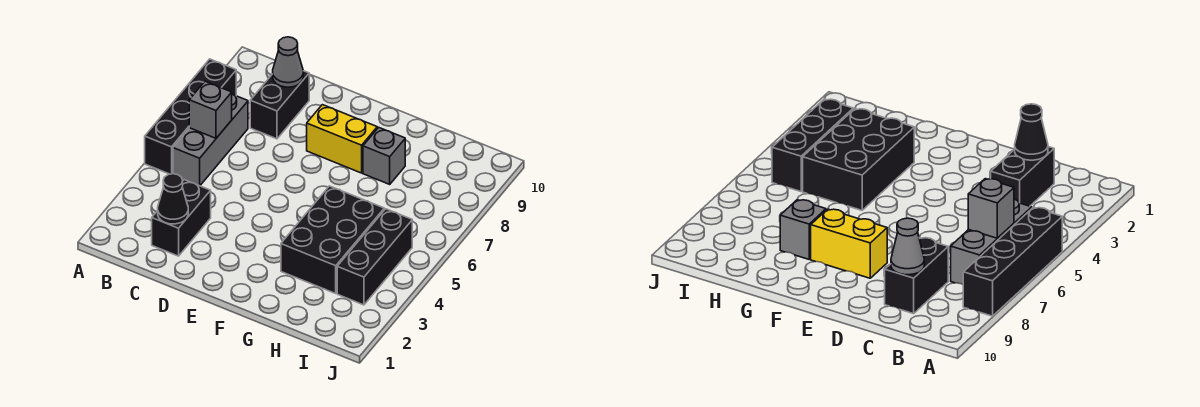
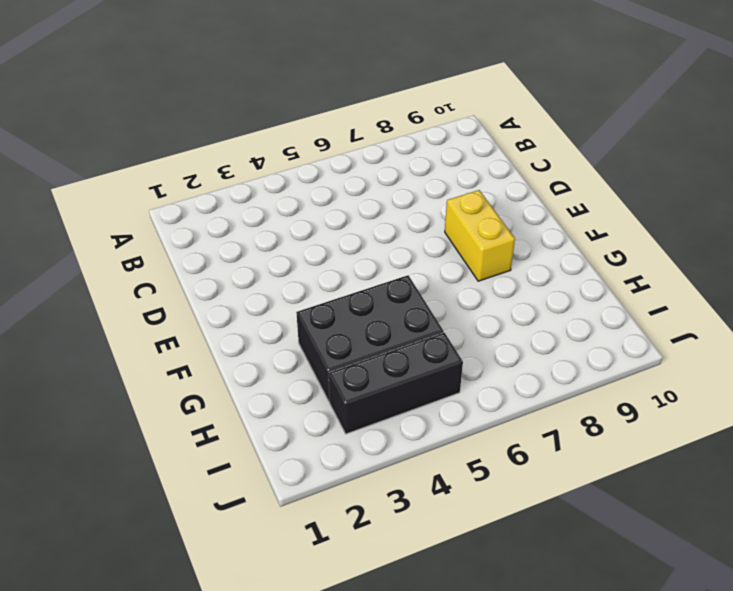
none -> black 1x4 brick [145,59,236,174]
none -> grey 1x3 brick [173,94,248,186]

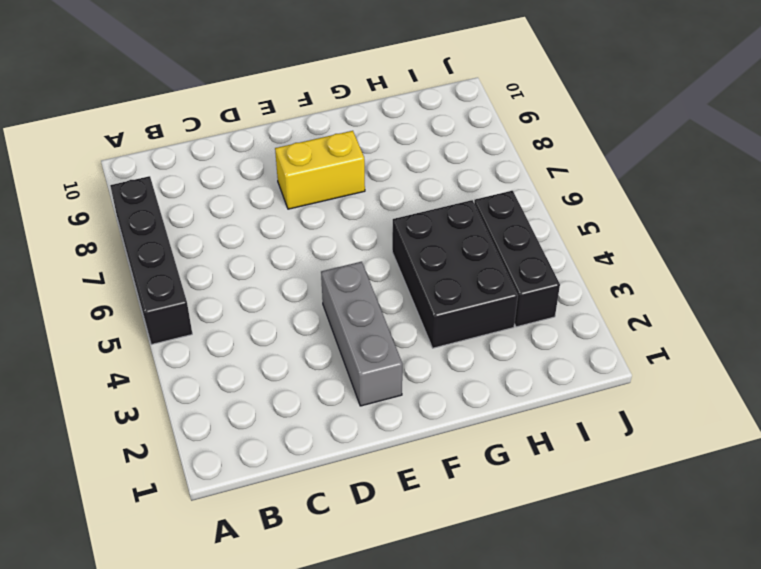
grey 1x3 brick [321,262,402,406] -> grey 1x3 brick moved to [173,94,248,186]
none -> black 1x2 brick [152,180,211,256]
none -> black 1x2 brick [250,71,309,139]

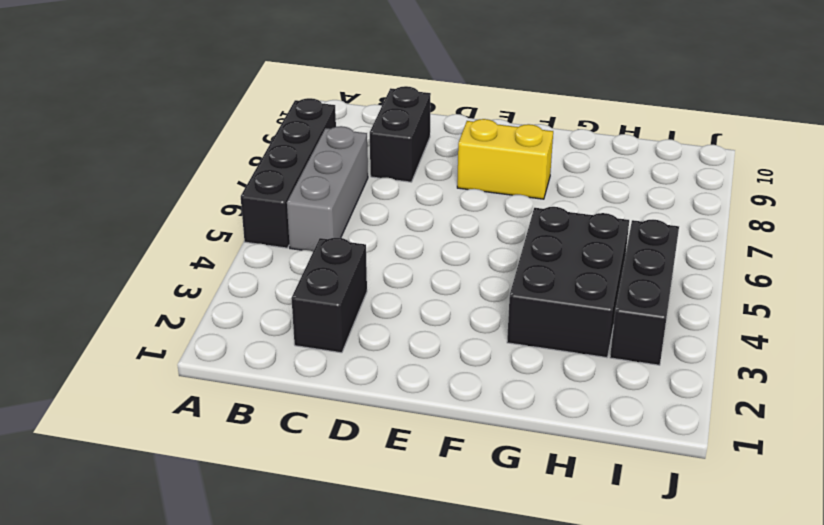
none -> grey 1x1 brick [363,127,405,184]
none -> grey 1x1 brick [189,81,232,138]

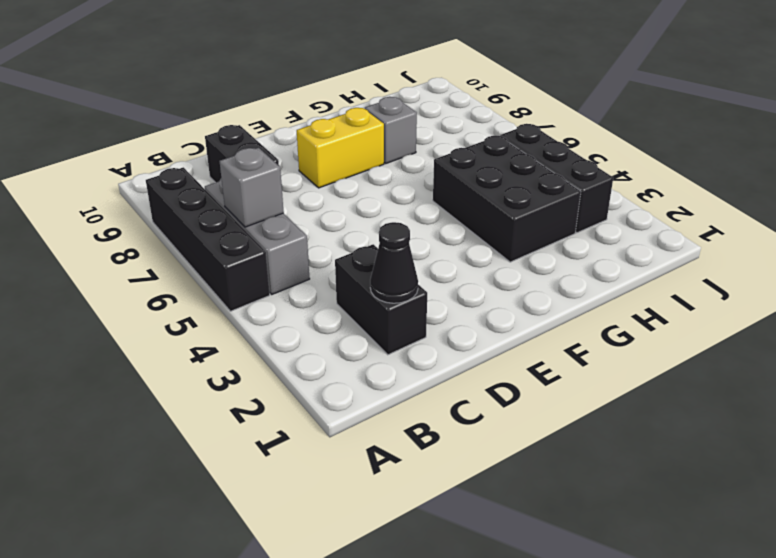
none -> grey 1x1 cone [273,37,303,87]

